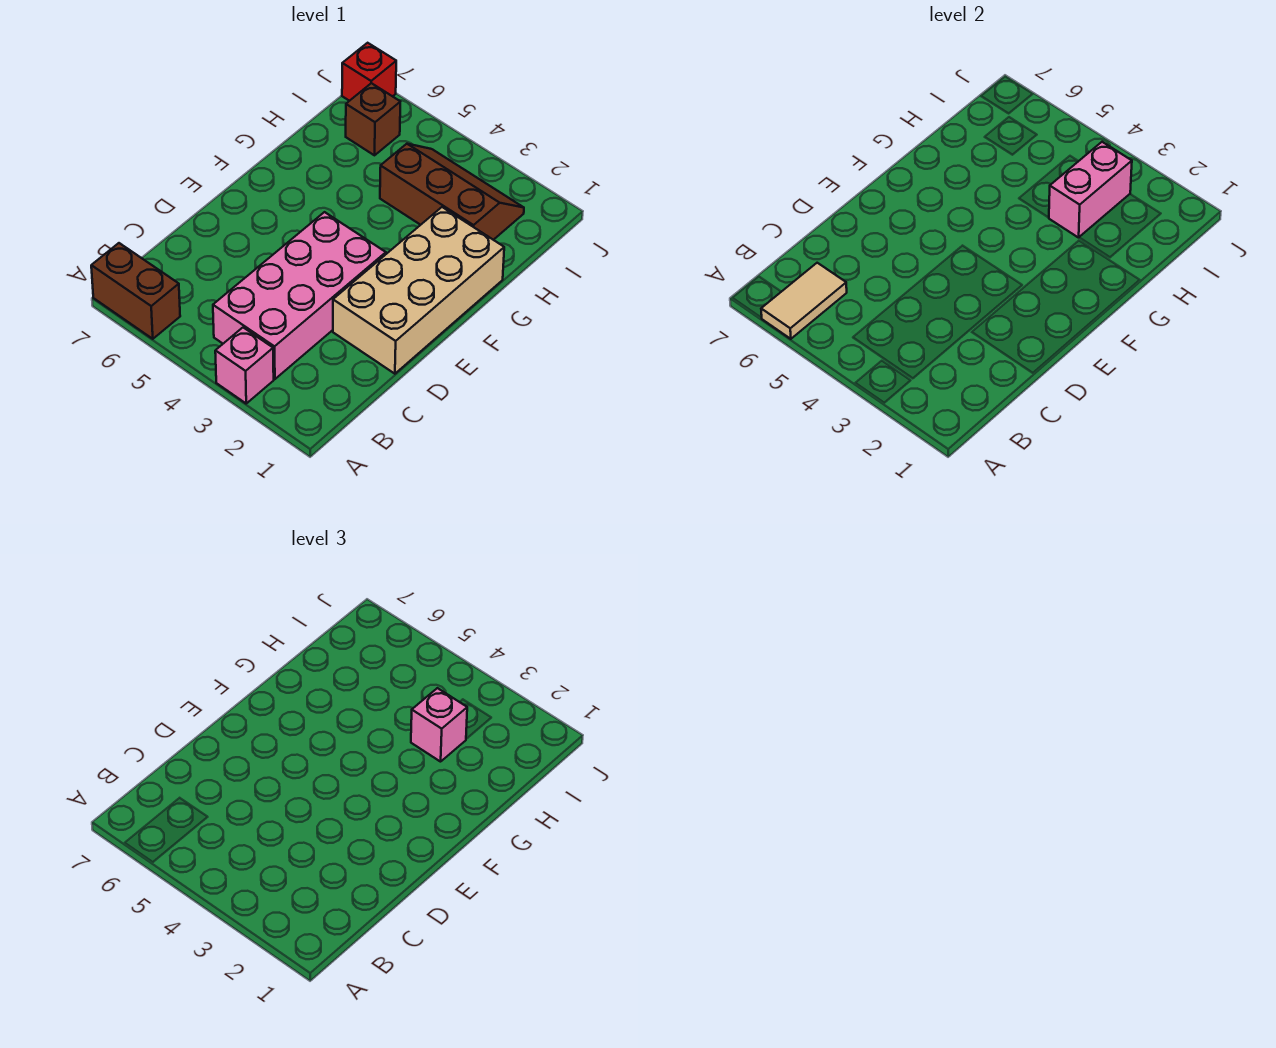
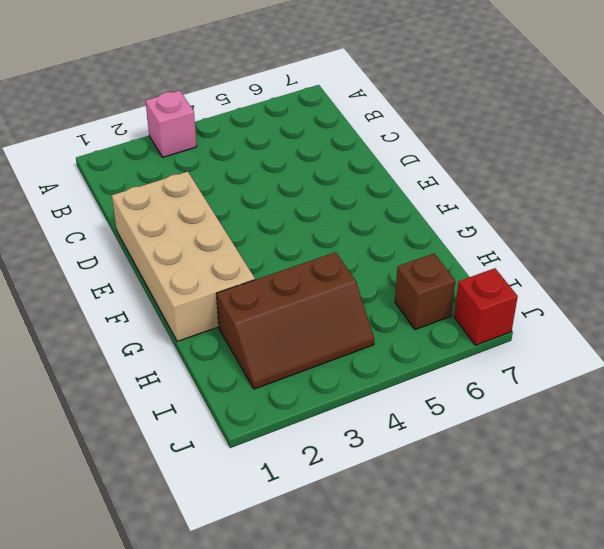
none -> brown 1x2 brick [91,243,180,339]
none -> pink 2x4 brick [213,212,386,379]

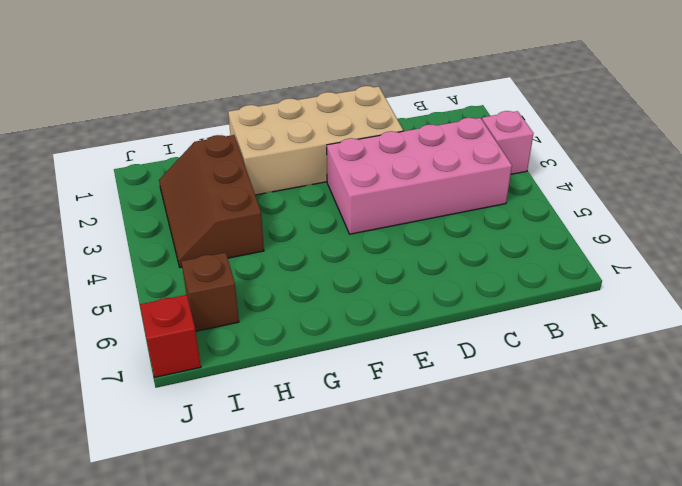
none -> brown 1x2 brick [91,243,180,339]
none -> tan 1x2 tile [761,263,847,339]

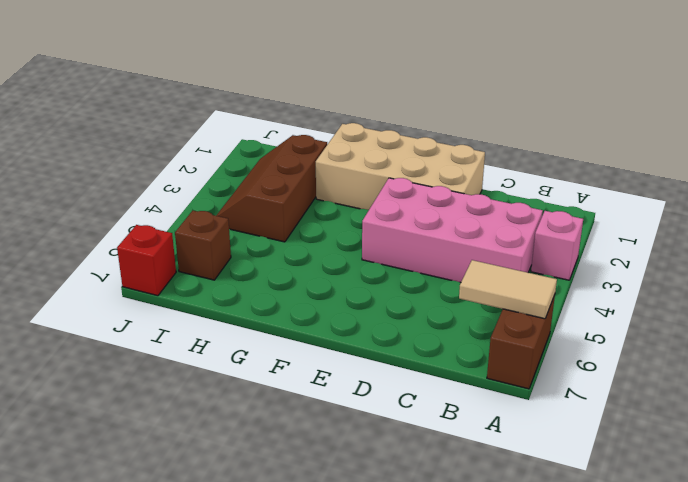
none -> pink 1x2 brick [1049,142,1132,238]
none -> pink 1x1 brick [411,688,467,762]

